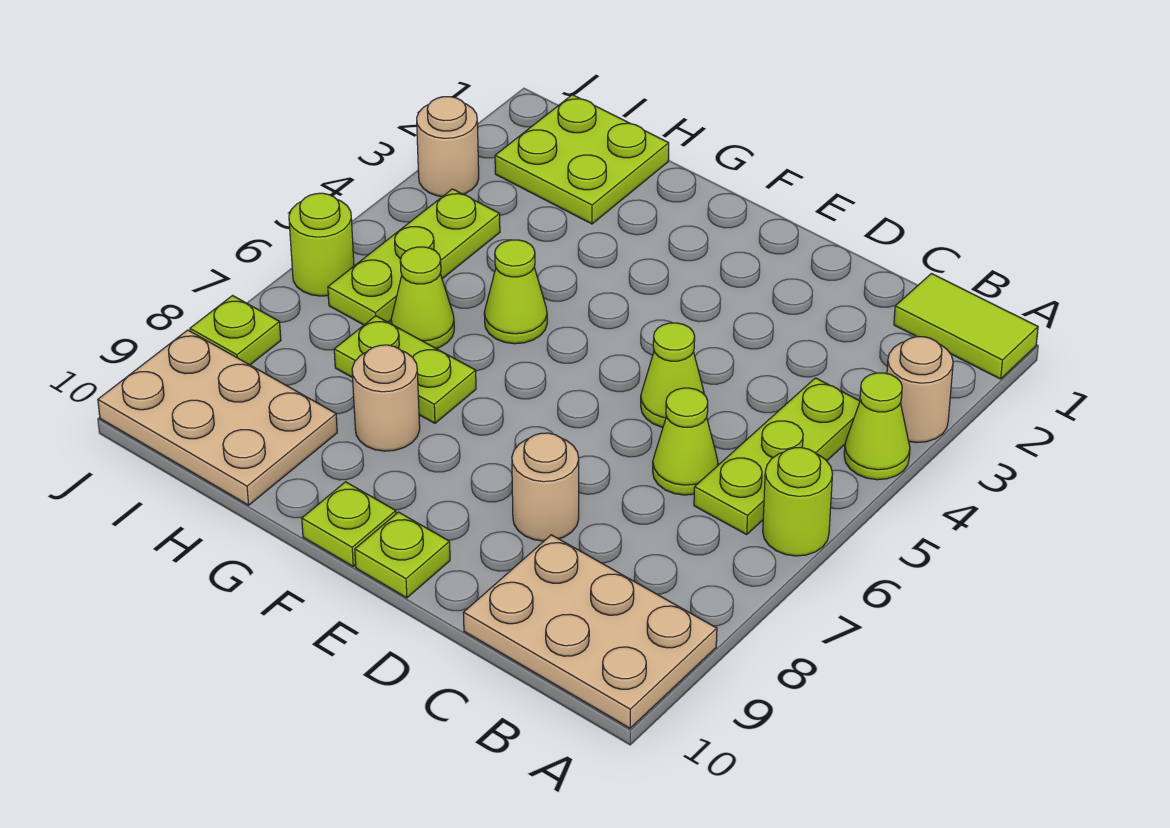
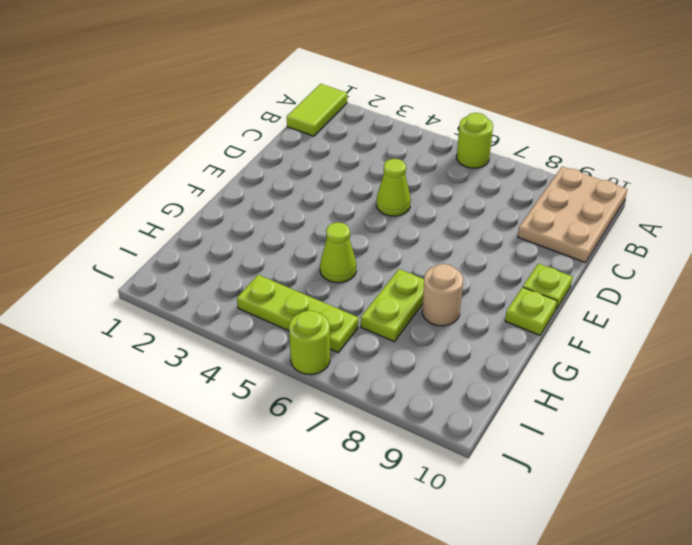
none -> tan 1x1 round brick [887,337,953,443]
none -> lime 1x1 cone [844,373,910,480]
none -> lime 1x3 plate [694,378,860,534]

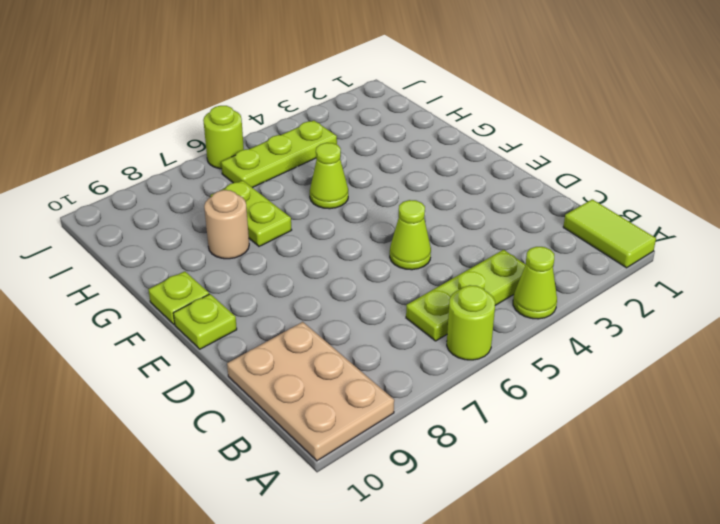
none -> tan 1x1 round brick [887,337,953,443]
none -> lime 1x1 cone [653,388,718,495]
none -> tan 1x1 round brick [512,433,579,541]

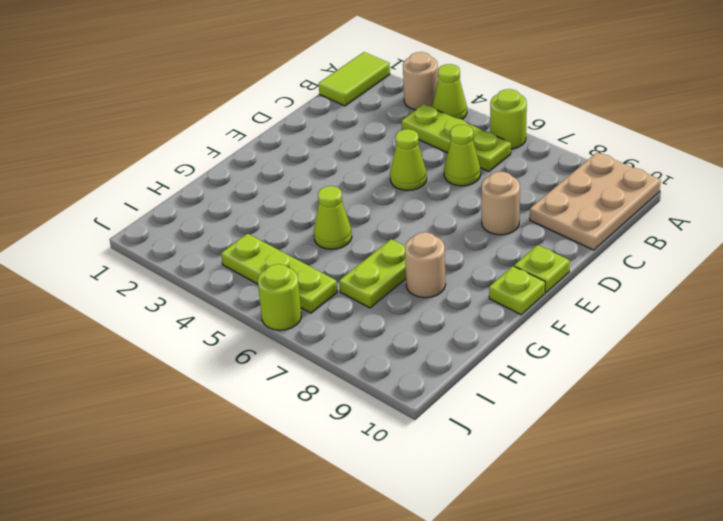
none -> lime 2x2 plate [495,95,669,224]
none -> lime 1x1 cone [391,247,454,348]
none -> tan 2x3 plate [98,330,337,505]

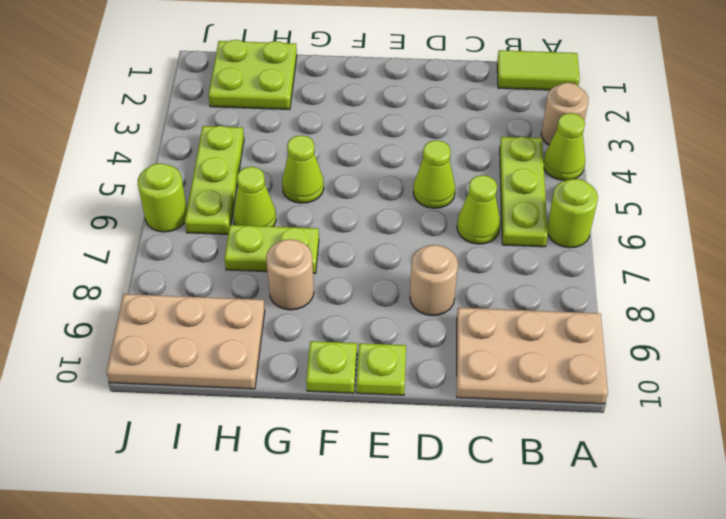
none -> tan 1x1 round brick [417,97,479,197]
none -> lime 1x1 plate [190,296,281,365]

